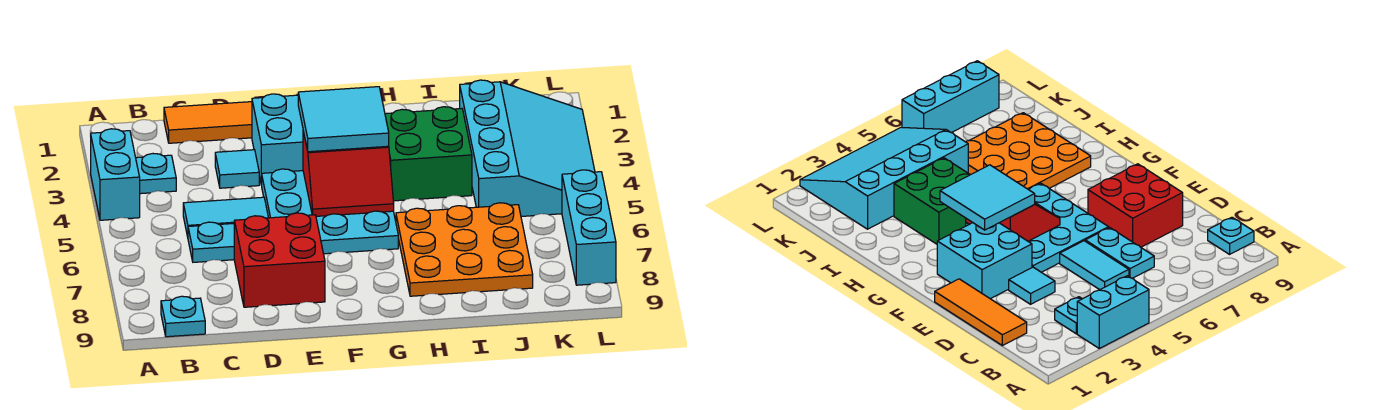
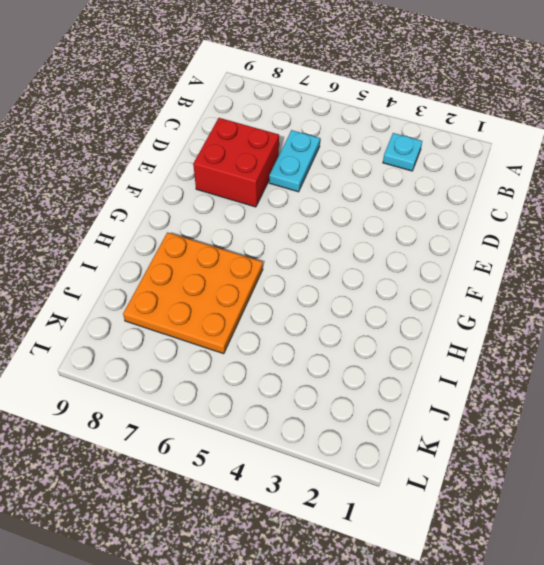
none -> cyan 1x2 brick [91,129,140,220]
none -> cyan 1x1 plate [161,296,205,337]
none -> orange 1x3 tile [164,102,252,143]

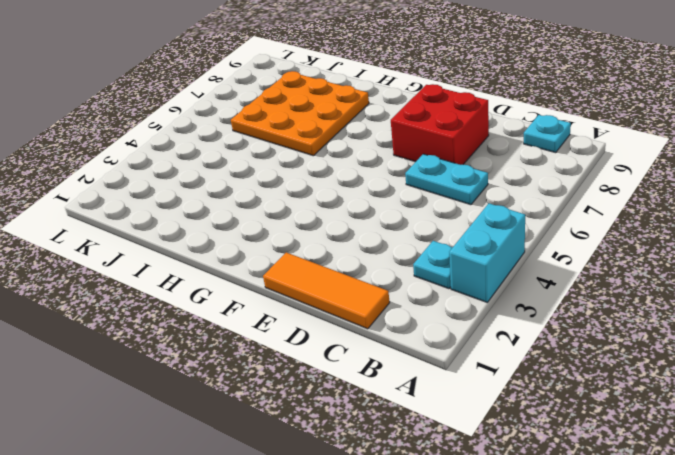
none -> cyan 1x2 tile [183,197,268,237]
none -> cyan 1x1 tile [215,150,259,188]
none -> cyan 2x2 brick [252,94,303,185]

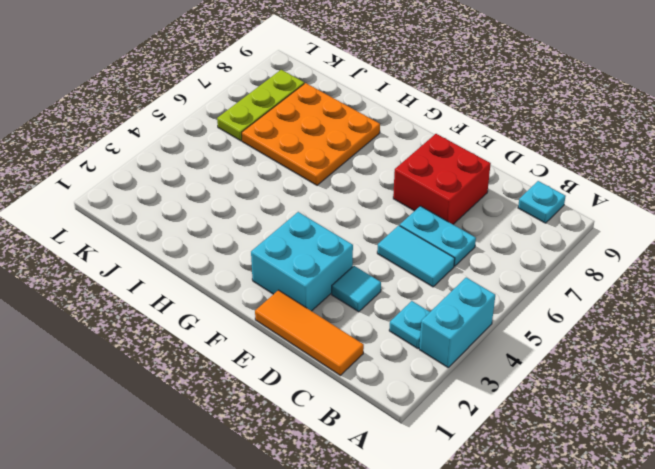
lime 1x3 plate [217,70,304,141] -> none
none -> cyan 3x3 plate [262,169,398,254]
none -> green 2x2 brick [385,107,472,201]
none -> cyan 3x4 slope [460,80,595,216]

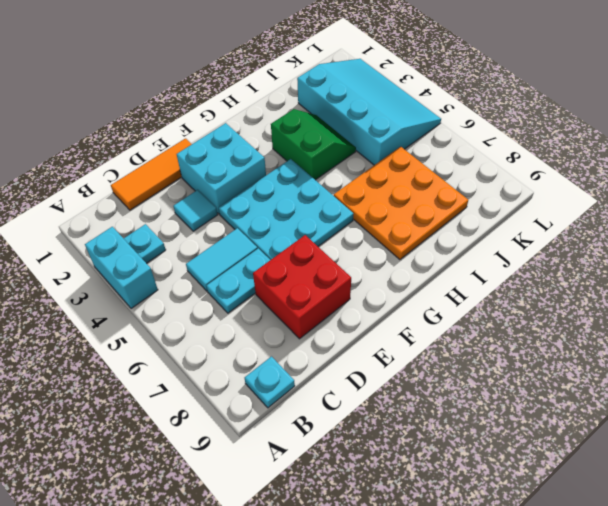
green 2x2 slope [271,109,356,180] -> green 2x2 brick [385,107,472,201]
none -> cyan 1x3 brick [562,170,616,285]
none -> red 2x2 slope [303,131,394,216]
none -> cyan 2x2 tile [298,87,389,152]

